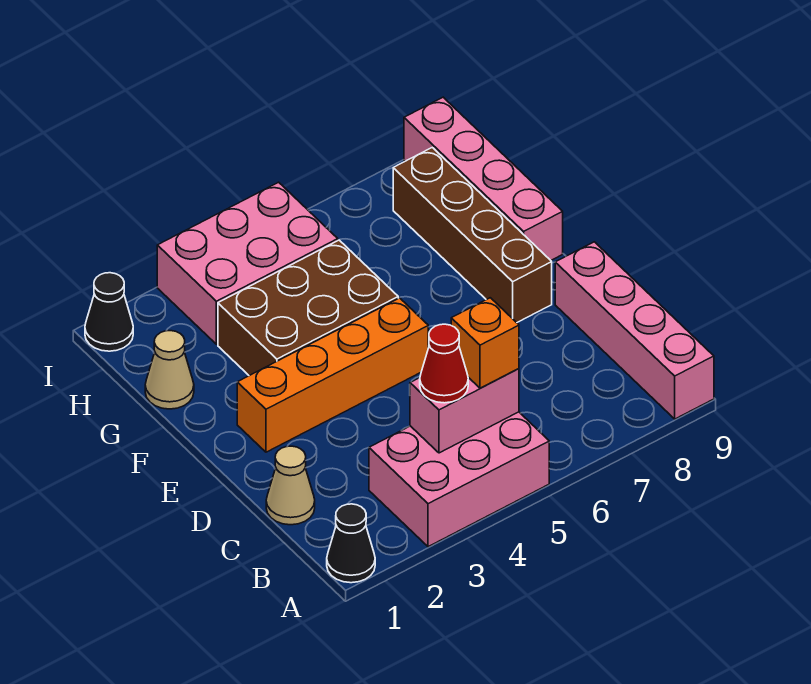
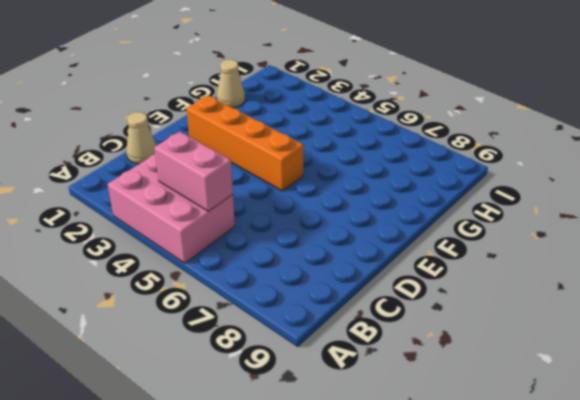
none -> black 1x1 cone [327,504,375,583]
none -> pink 1x4 brick [555,242,714,419]
none -> brown 1x4 brick [393,148,552,323]

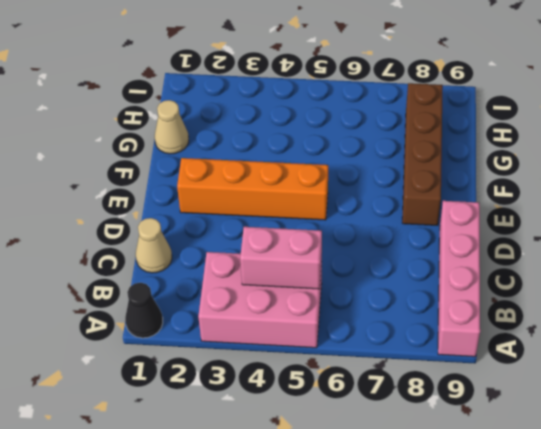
none -> brown 2x3 brick [218,240,398,376]
none -> pink 1x4 brick [404,97,563,260]
none -> pink 2x3 brick [157,182,338,344]

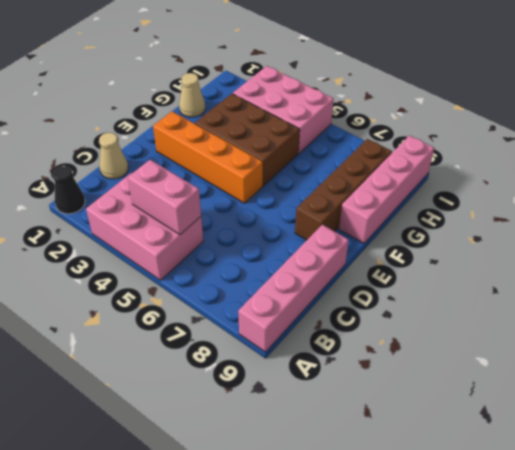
none -> black 1x1 cone [85,273,133,351]
none -> red 1x1 cone [420,324,468,403]
none -> orange 1x1 brick [451,298,519,388]

